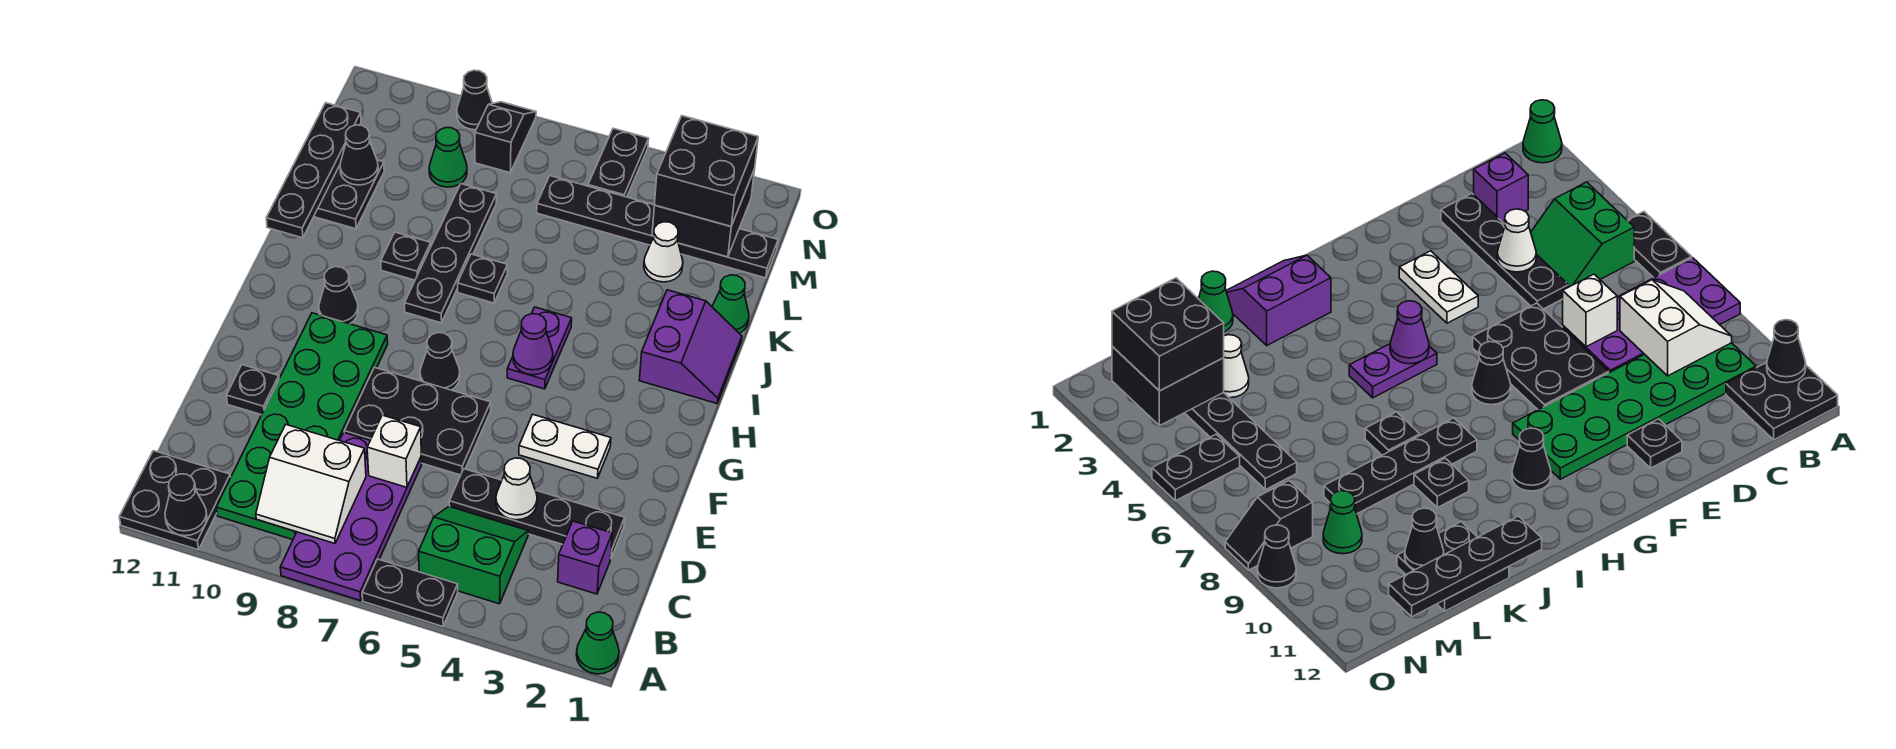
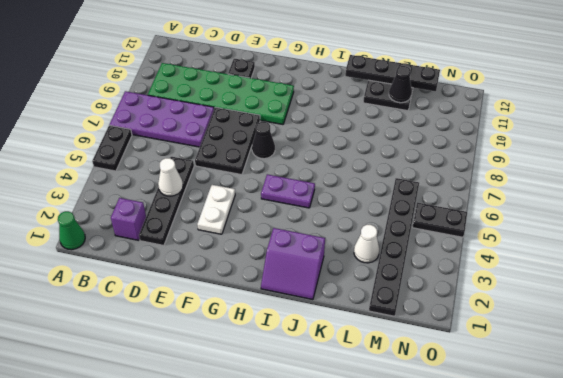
none -> black 2x2 plate [119,451,231,550]
none -> green 2x2 slope [419,507,528,604]
none -> black 1x1 cone [319,267,358,324]
none -> black 1x4 plate [405,184,497,323]

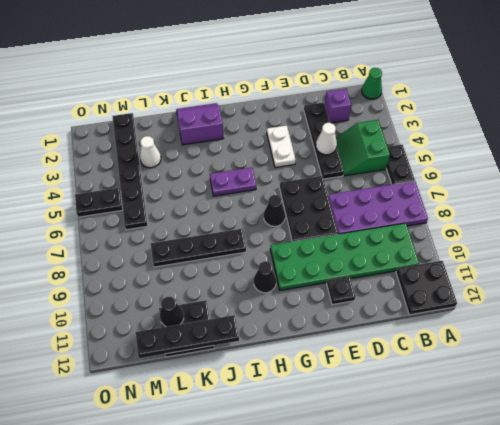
none -> black 1x1 plate [458,254,507,303]
none -> black 1x1 plate [381,232,431,280]
none -> green 1x1 cone [712,275,749,333]
none -> green 1x1 cone [429,128,467,187]

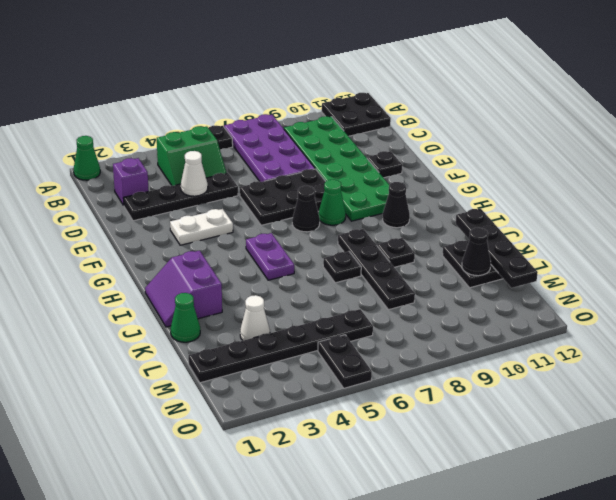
green 1x1 cone [319,180,346,225] -> green 1x1 cone moved to [429,128,467,187]
none -> black 1x2 slope [475,102,536,173]
none -> black 1x1 cone [457,70,492,130]
none -> black 1x1 cone [165,474,207,536]
none -> white 2x2 slope [256,425,366,544]

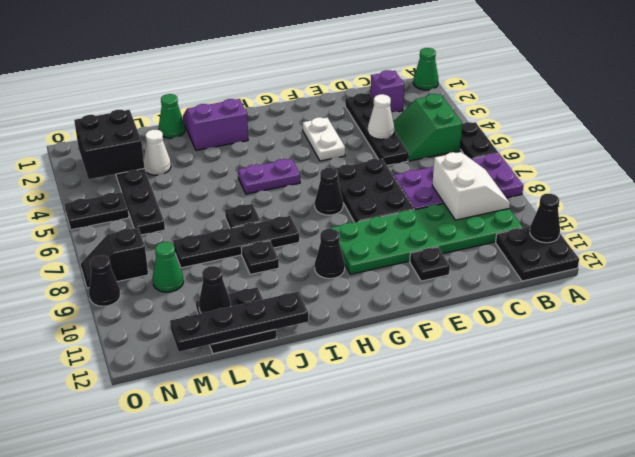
none -> white 1x1 brick [367,415,421,487]
none -> purple 1x1 cone [513,314,553,375]
none -> black 2x2 brick [654,116,758,226]

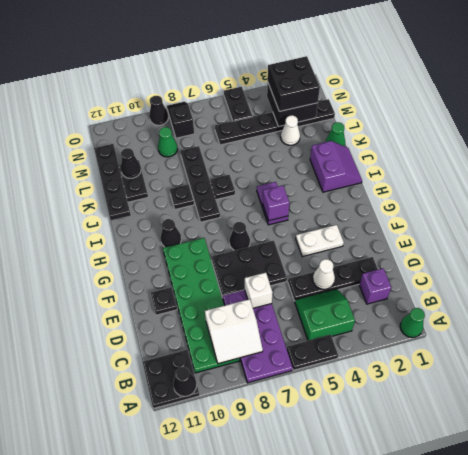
purple 1x1 brick [263,185,289,221] -> purple 1x1 cone [513,314,553,375]

